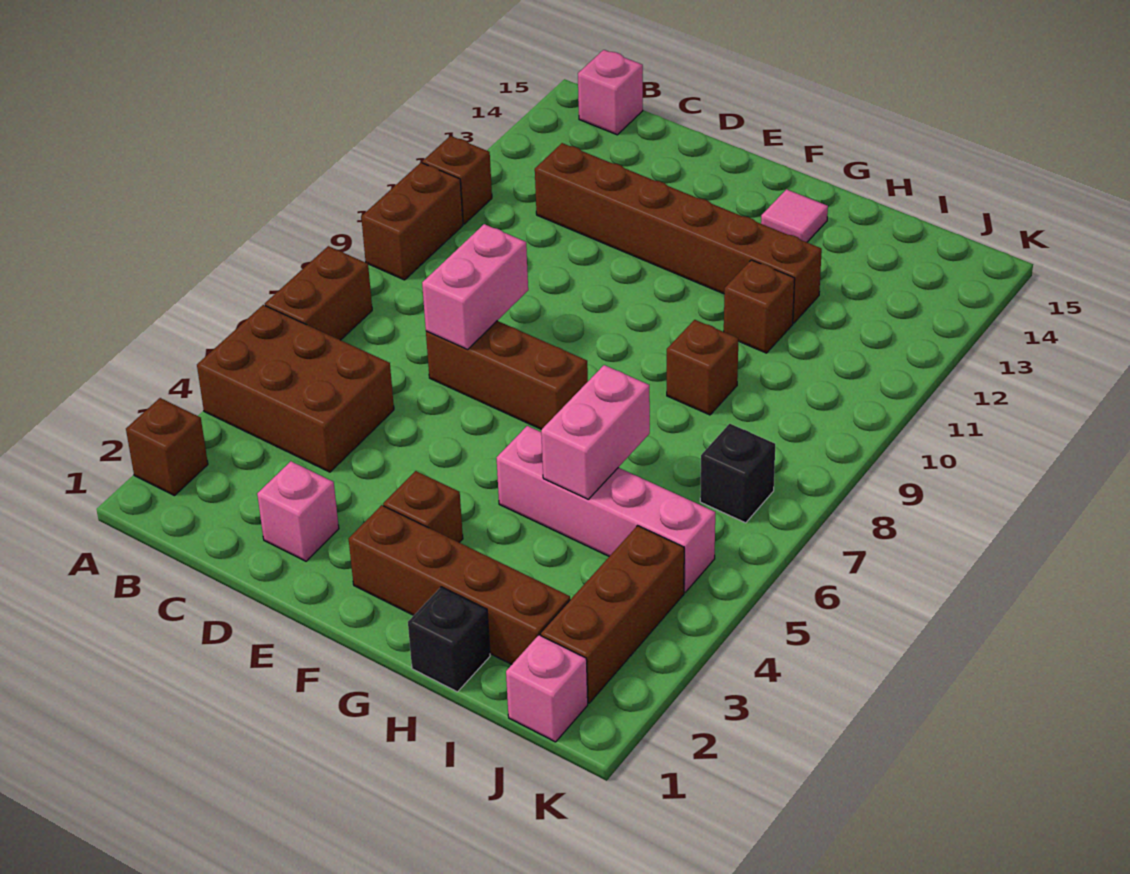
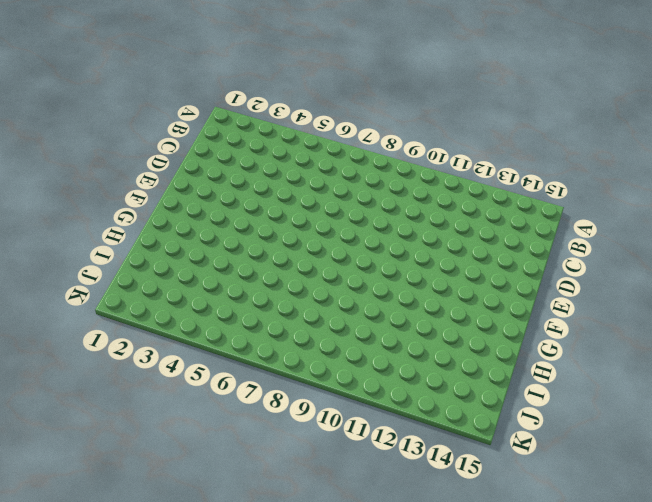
none -> brown 1x1 brick [126,398,208,496]
none -> brown 2x3 brick [197,305,394,472]
none -> brown 1x2 brick [265,246,372,340]

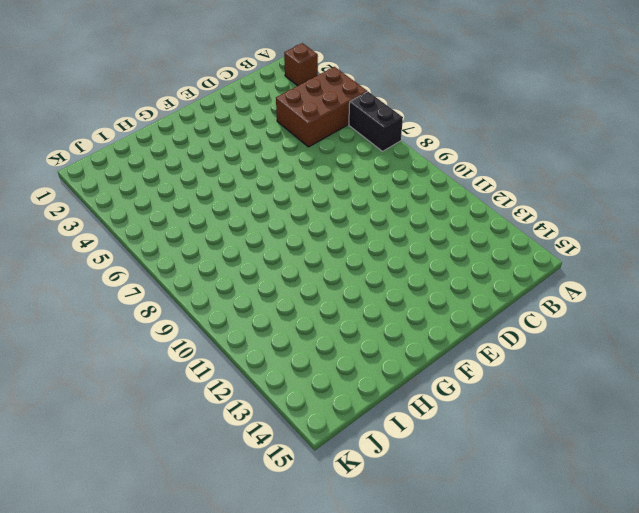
black 1x2 brick [349,92,403,151] -> brown 1x2 brick [265,246,372,340]
none -> brown 1x2 brick [361,163,463,280]
none -> brown 1x1 brick [422,136,492,224]
none -> pink 1x1 brick [578,50,643,135]

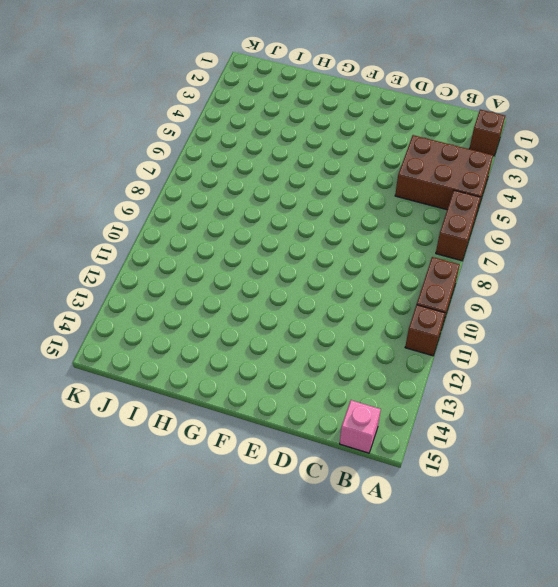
none -> brown 1x6 brick [535,143,822,323]
none -> pink 1x1 brick [257,461,339,561]
none -> brown 1x3 brick [426,321,588,430]

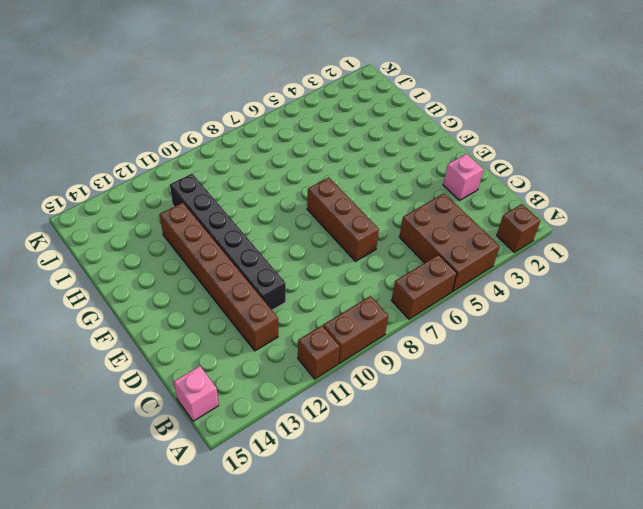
black 1x6 brick [170,173,286,310] -> brown 1x1 brick [724,260,795,353]
none -> brown 1x4 brick [349,505,570,664]
none -> brown 1x1 brick [383,471,463,542]
none -> pink 1x4 brick [496,426,715,592]

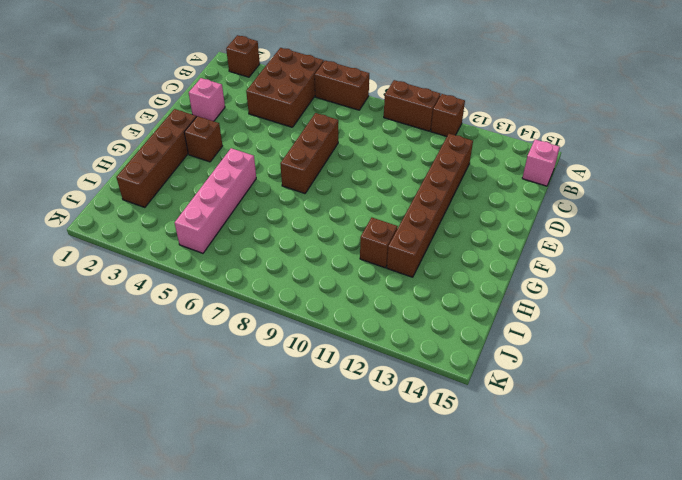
none -> pink 1x1 tile [761,189,828,242]
none -> black 1x1 brick [408,587,490,692]
none -> brown 1x1 brick [667,320,738,415]

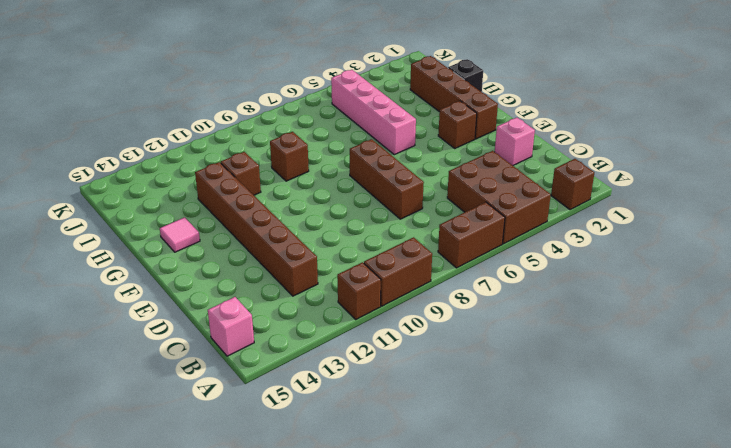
none -> pink 1x1 brick [506,635,588,742]
none -> brown 1x3 brick [540,526,684,703]
none -> black 1x1 brick [700,424,775,523]

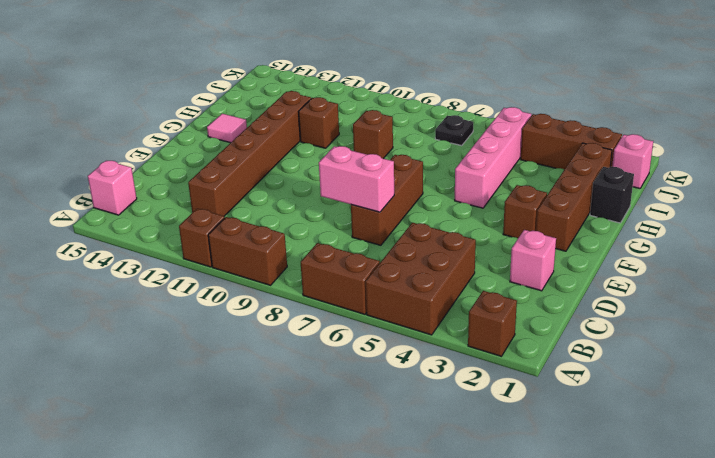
black 1x1 plate [435,115,473,146] -> black 1x1 brick [700,424,775,523]
none -> pink 1x2 brick [541,365,650,499]

